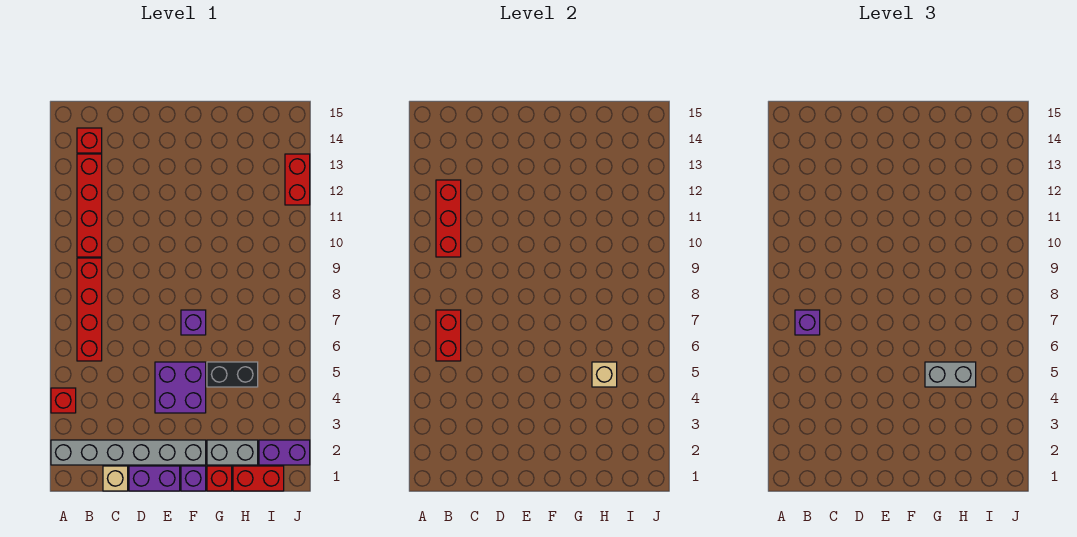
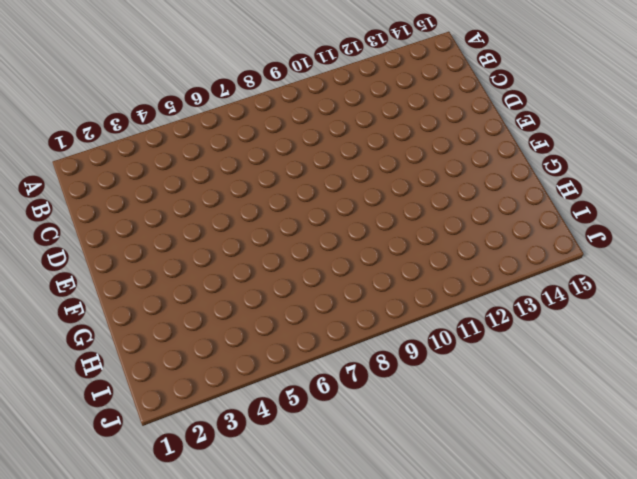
none -> grey 1x6 brick [51,440,206,465]
none -> red 1x1 brick [51,388,76,413]
none -> red 1x4 brick [77,258,102,361]

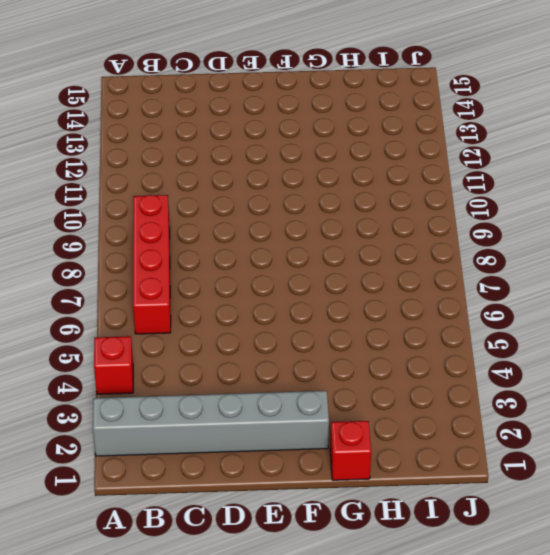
none -> red 1x4 brick [77,154,102,257]
none -> red 1x1 brick [77,128,102,153]
none -> tan 1x1 brick [103,466,128,491]

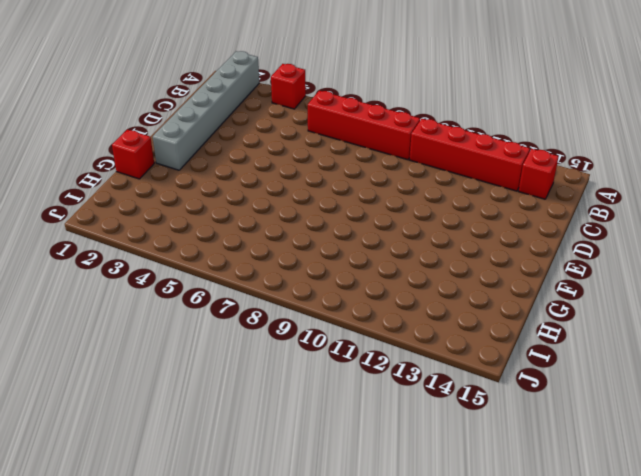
none -> tan 1x1 brick [103,466,128,491]
none -> purple 1x2 brick [129,466,180,491]
none -> purple 2x2 brick [155,362,206,413]

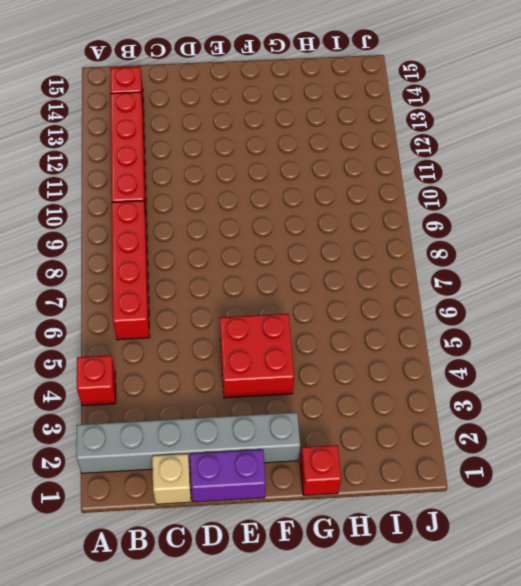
red 2x2 brick [220,314,294,398] -> purple 2x2 brick [155,362,206,413]
none -> purple 1x1 brick [181,466,206,491]
none -> purple 1x1 brick [181,310,206,335]
none -> grey 1x2 brick [207,440,258,465]

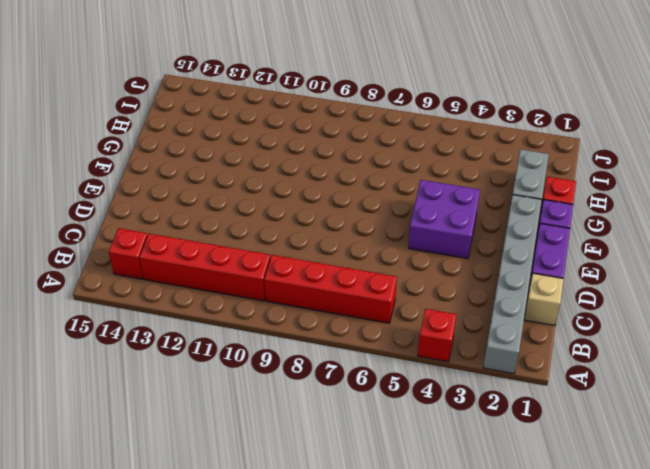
none -> purple 1x1 brick [181,310,206,335]
none -> black 1x2 brick [207,362,258,387]
none -> red 1x2 brick [233,466,284,491]

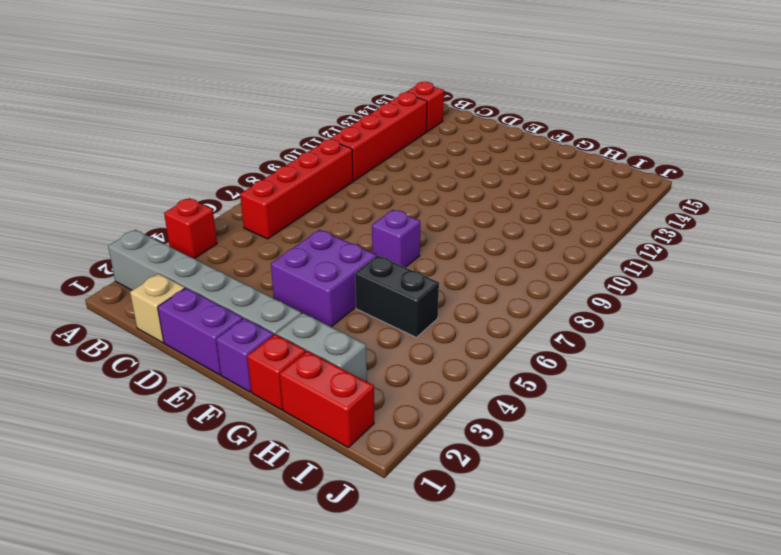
none -> purple 1x2 brick [259,440,310,465]
none -> red 1x2 brick [285,154,310,205]
none -> red 1x2 brick [436,310,461,361]

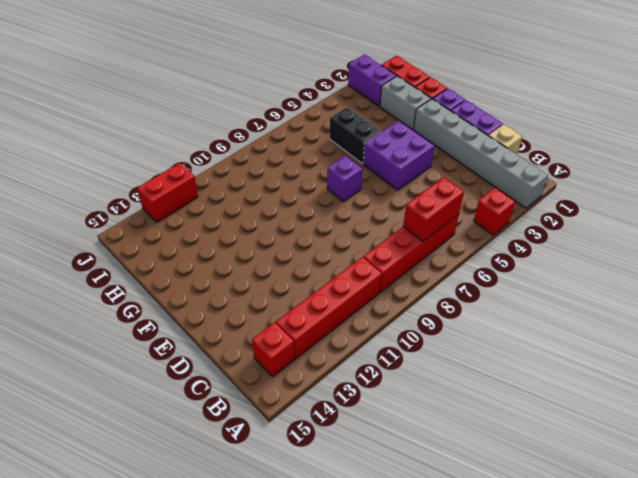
none -> red 1x3 brick [436,180,461,257]
none -> tan 1x1 brick [592,362,617,387]
none -> purple 1x1 brick [795,310,820,335]

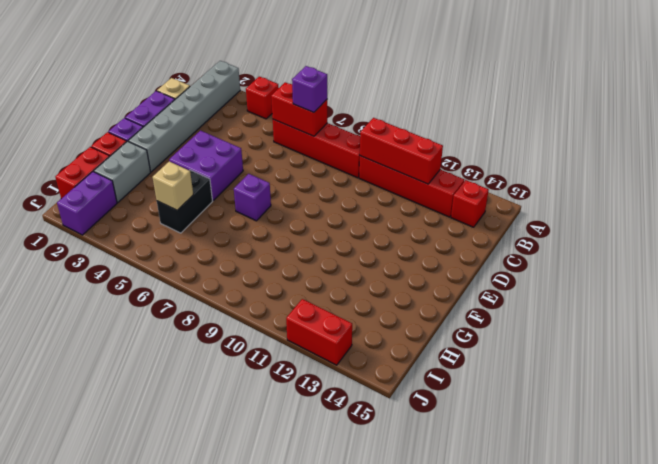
none -> grey 1x2 brick [925,362,976,387]

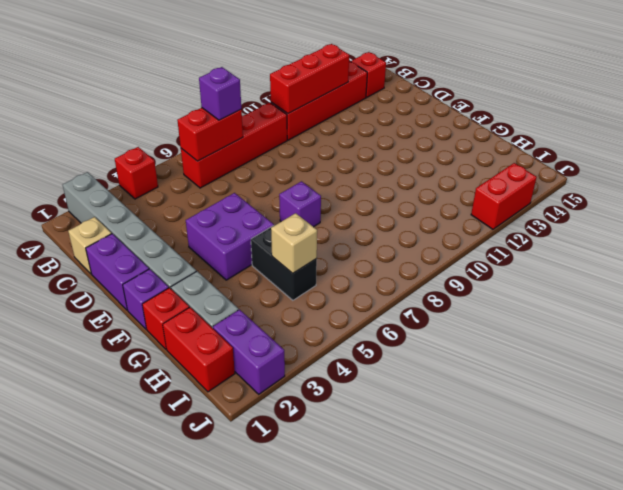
none -> grey 1x2 brick [925,362,976,387]

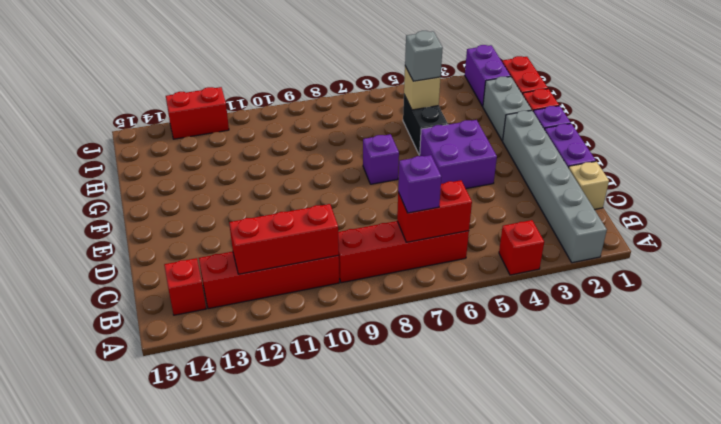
grey 1x1 brick [405,31,443,81] -> grey 1x2 brick [925,362,976,387]

